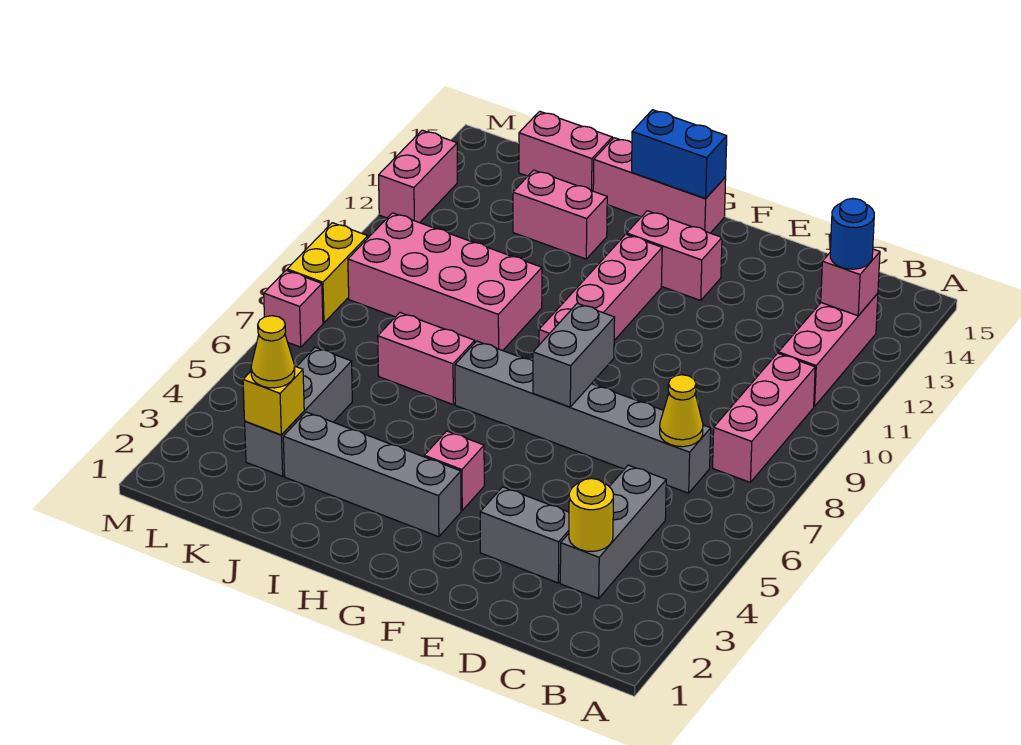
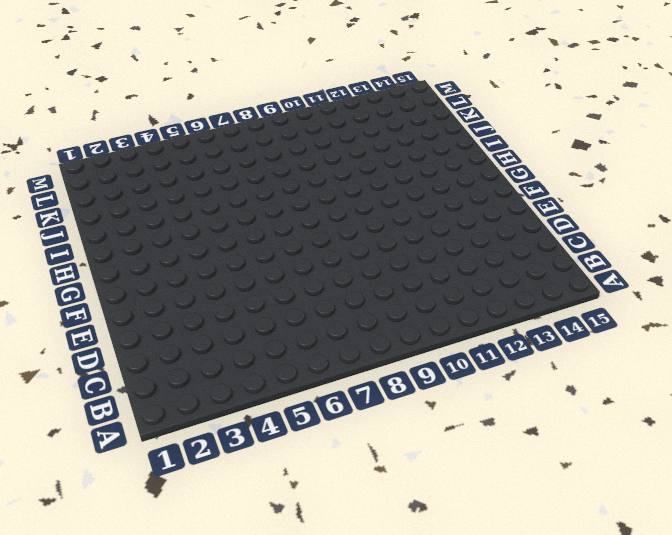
none -> pink 1x3 brick [713,353,815,482]
none -> pink 1x3 brick [778,293,878,406]
none -> grey 1x3 brick [560,465,666,599]

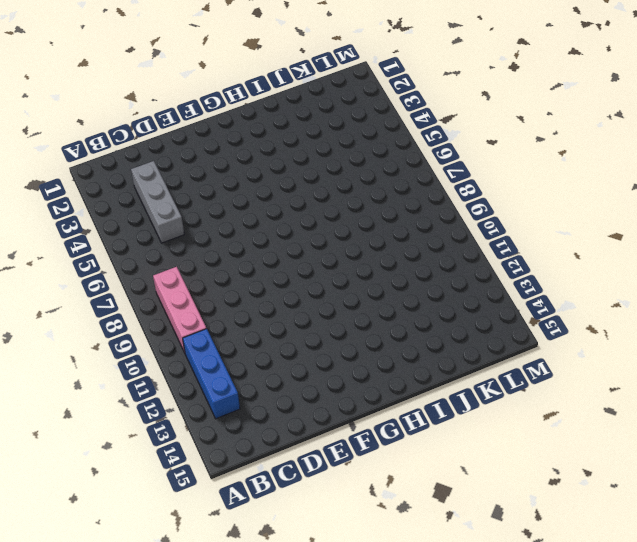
blue 1x3 brick [183,329,240,419] -> pink 1x3 brick [778,293,878,406]
none -> grey 1x6 brick [455,341,711,493]
none -> grey 1x2 brick [480,487,569,583]
none -> pink 1x2 brick [627,211,722,300]

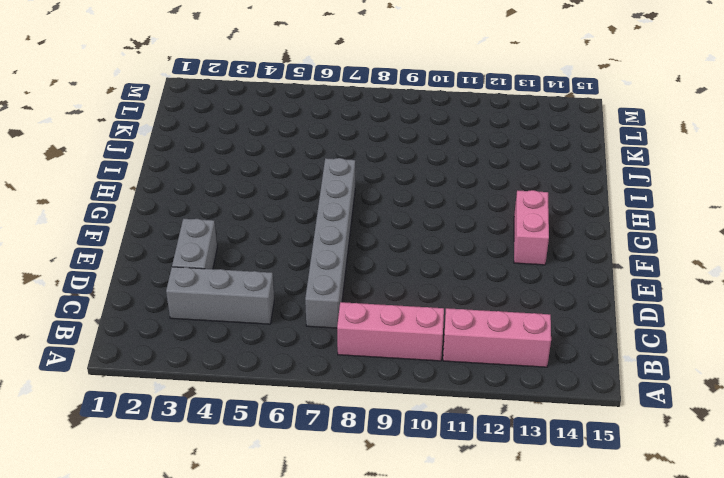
none -> grey 1x4 brick [283,412,461,537]
none -> pink 1x1 brick [424,431,484,511]
none -> pink 1x4 brick [539,234,662,345]

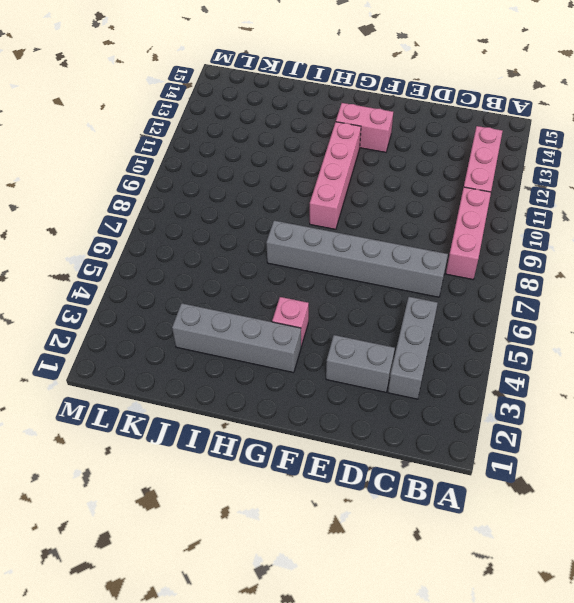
none -> pink 1x3 brick [593,138,726,233]
none -> pink 1x2 brick [378,313,475,404]
none -> pink 2x4 brick [348,213,542,351]

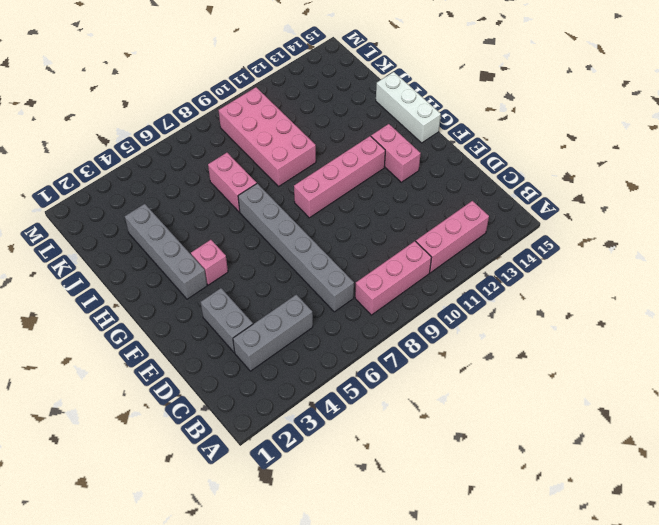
white 1x3 brick [376,72,441,143] -> pink 1x3 brick [593,138,726,233]
none -> pink 1x2 brick [513,170,607,259]
none -> pink 1x2 brick [519,111,612,191]
none -> grey 1x3 brick [245,347,352,476]

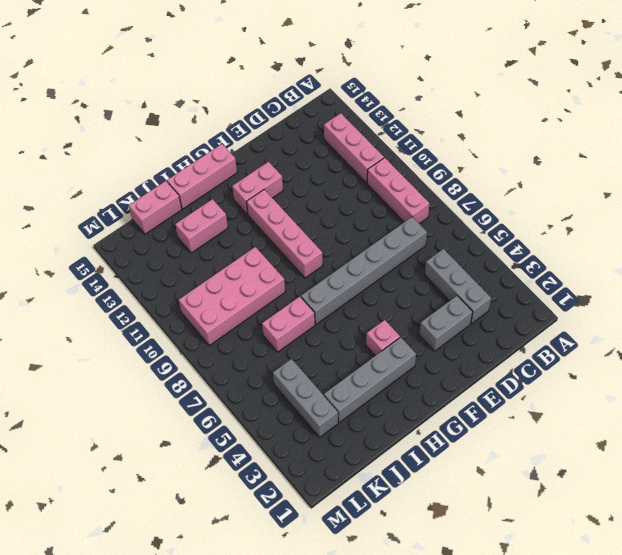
none -> pink 1x1 brick [264,270,323,347]
none -> yellow 1x2 brick [287,223,368,323]
none -> pink 1x2 brick [379,130,457,223]

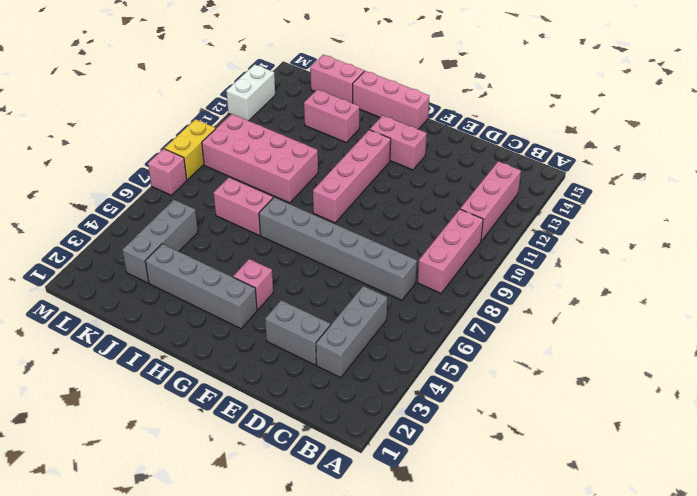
white 1x2 brick [226,64,275,121] -> pink 1x2 brick [379,130,457,223]
none -> pink 1x1 brick [821,249,880,316]
none -> yellow 1x1 round brick [569,478,614,551]
none -> yellow 1x1 cone [660,375,703,447]

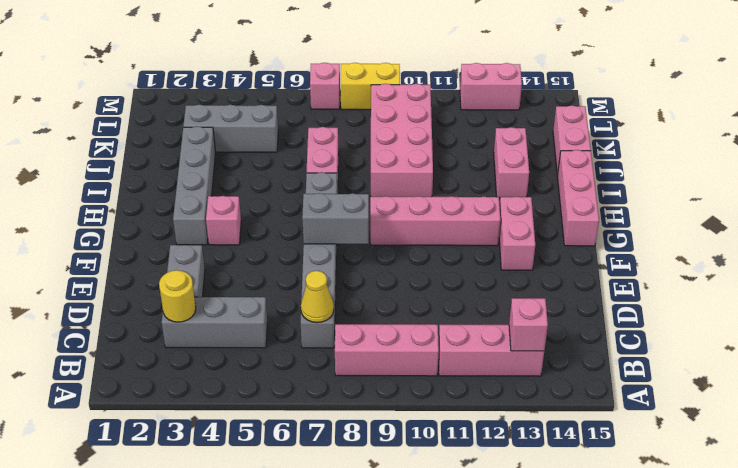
none -> blue 1x2 brick [632,110,727,198]
none -> yellow 1x1 brick [243,366,304,435]
none -> blue 1x1 round brick [830,199,874,269]

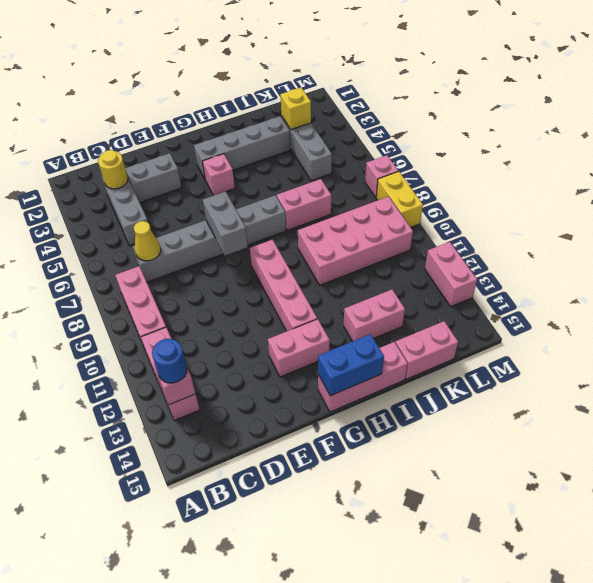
none -> yellow 1x1 cone [251,316,295,388]

